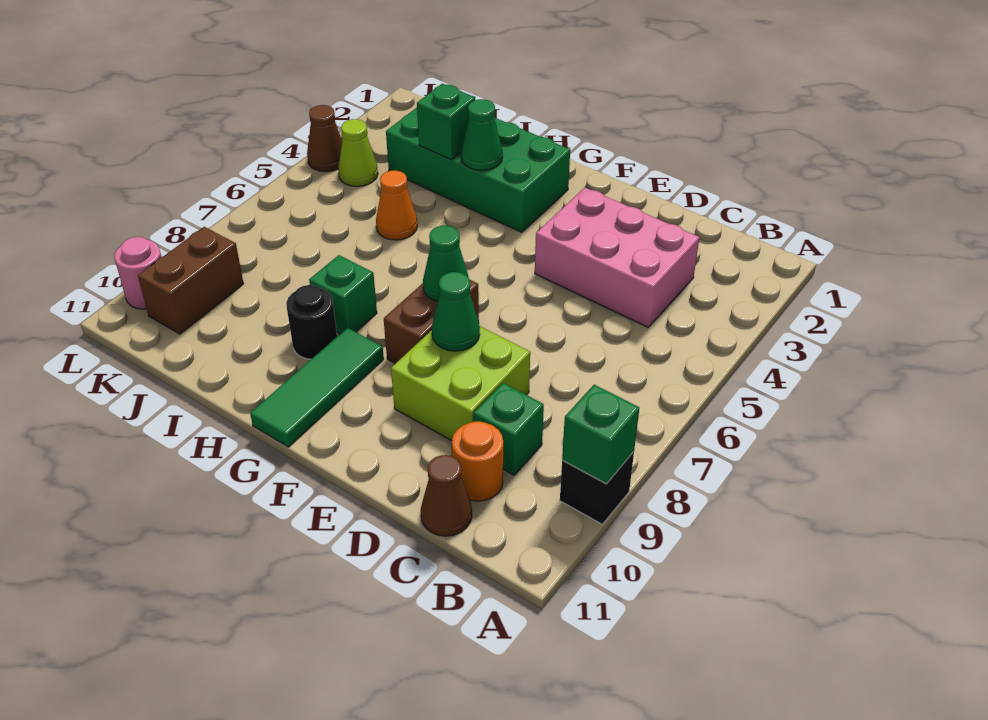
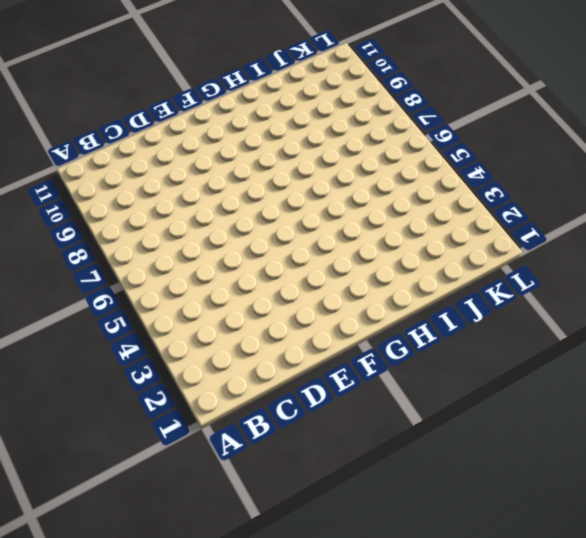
none -> black 1x1 brick [560,452,634,524]
none -> pink 2x3 brick [535,188,700,327]
none -> green 1x1 brick [474,383,544,475]

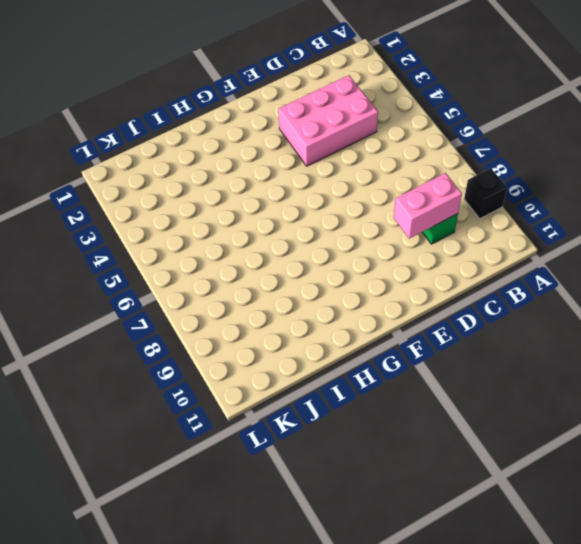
pink 1x2 brick [394,173,462,239] -> none
none -> orange 1x1 round brick [452,421,503,501]
none -> brown 1x1 cone [421,455,472,536]
none -> lime 2x2 brick [391,326,530,441]

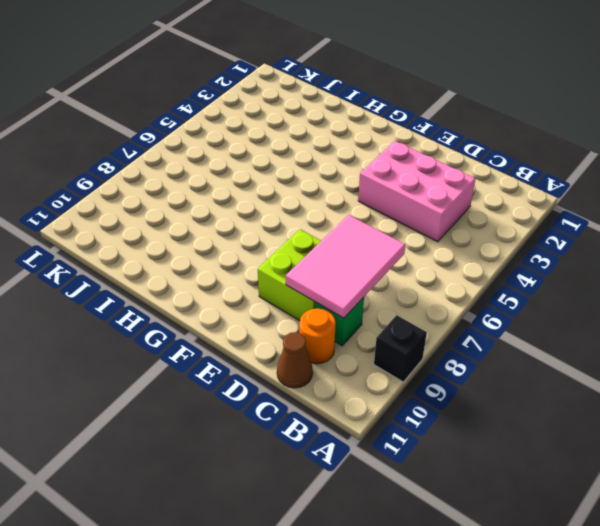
pink 2x3 tile [286,215,405,318] -> none
none -> brown 1x2 brick [384,280,479,364]
none -> green 2x4 brick [386,108,570,232]
none -> green 1x3 tile [250,328,384,447]

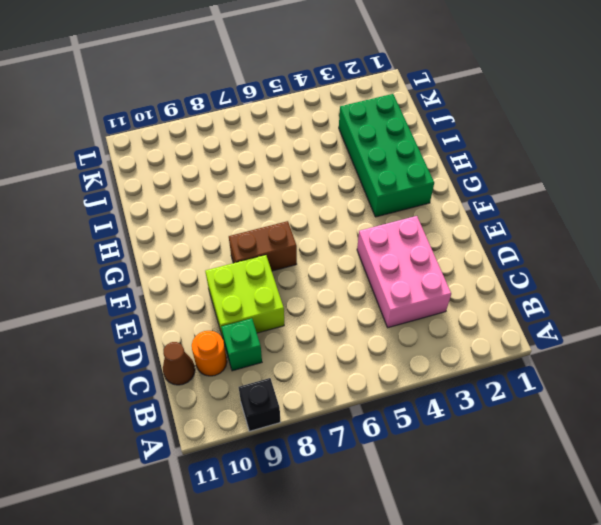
none -> green 1x3 tile [250,328,384,447]
none -> green 1x1 brick [309,255,377,334]
none -> black 1x1 round brick [286,285,337,359]

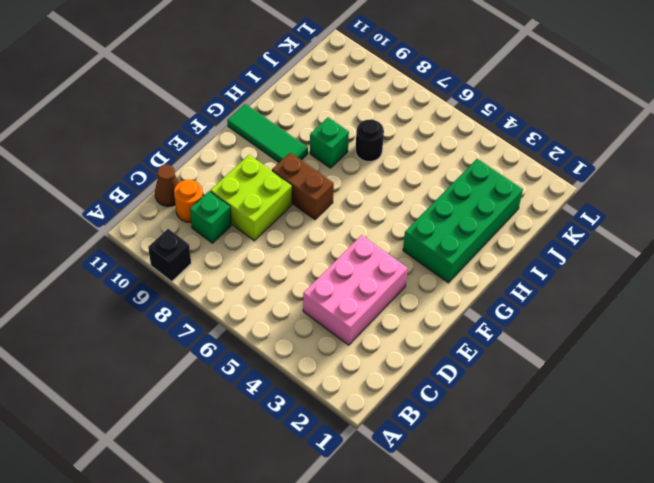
black 1x1 round brick [355,119,384,162] -> black 1x1 round brick moved to [286,285,337,359]
none -> orange 1x1 cone [376,170,417,240]
none -> lime 1x1 cone [338,119,378,186]
none -> brown 1x2 brick [138,227,244,334]

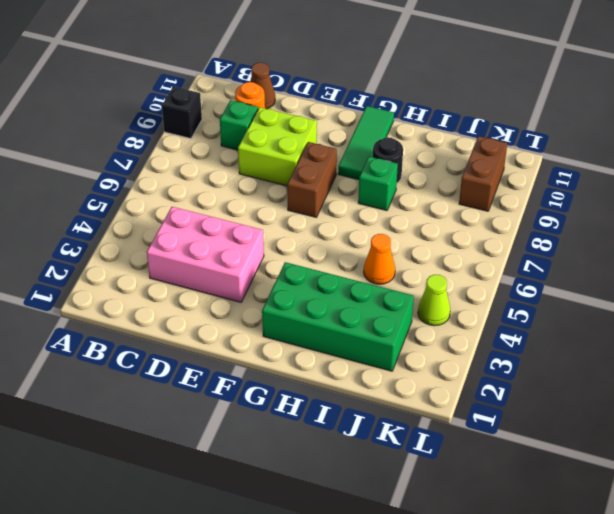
none -> brown 1x1 cone [307,105,342,172]
none -> pink 1x1 round brick [114,237,161,309]
none -> green 1x1 brick [562,385,639,484]

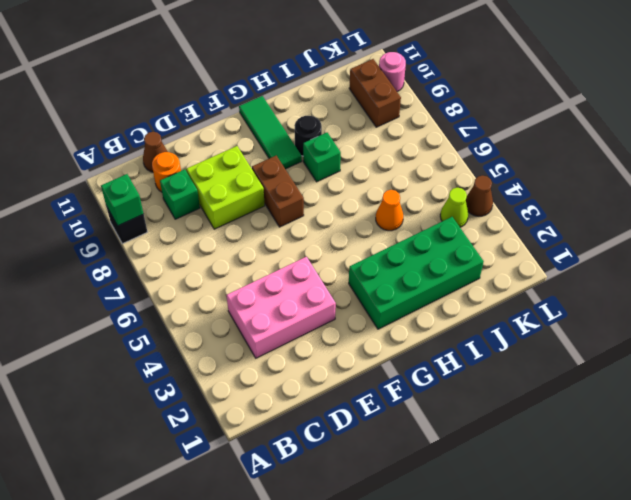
none -> green 1x1 cone [432,272,480,351]
none -> green 1x1 cone [423,226,469,302]
none -> green 1x1 cone [461,99,503,170]

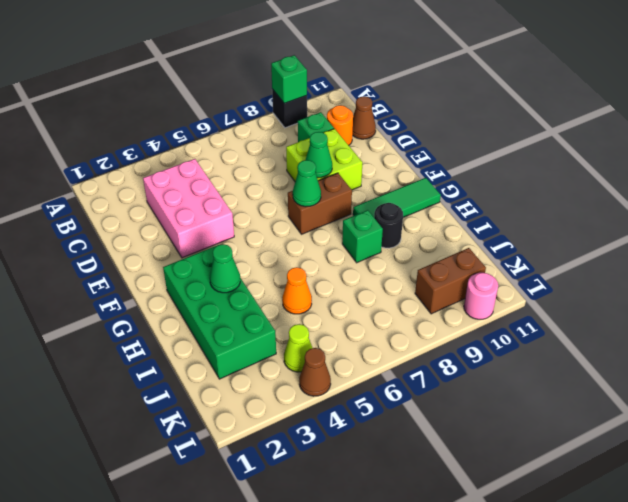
none -> green 1x1 brick [417,84,475,160]

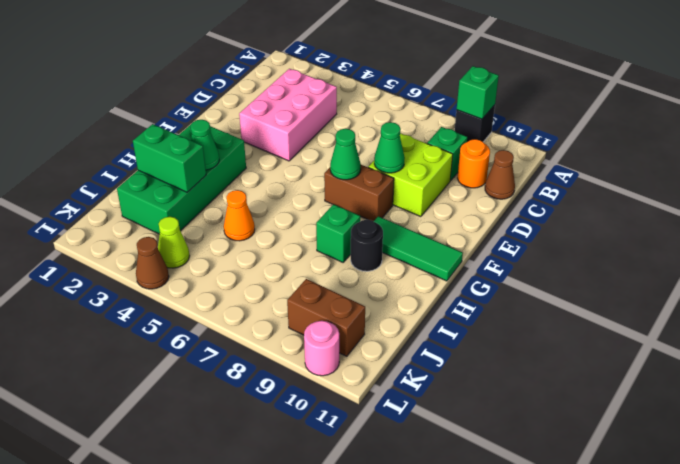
green 1x2 brick [133,124,206,192] -> green 1x1 brick [417,84,475,160]

